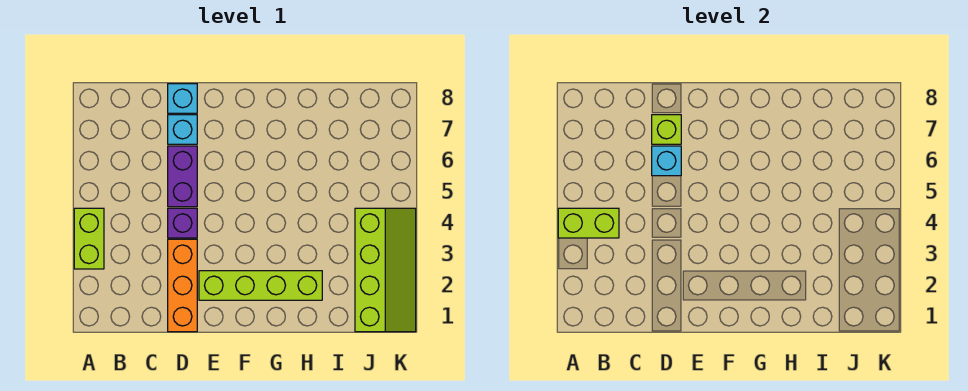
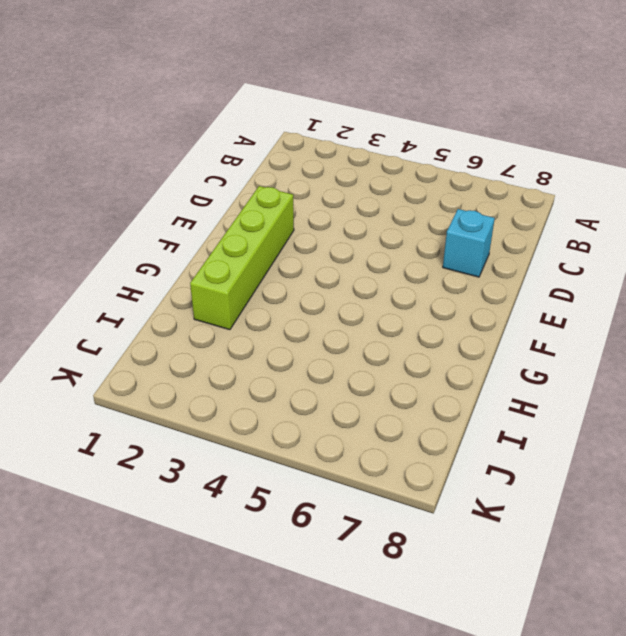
none -> lime 1x2 brick [74,208,104,269]
none -> orange 1x3 brick [168,239,197,332]

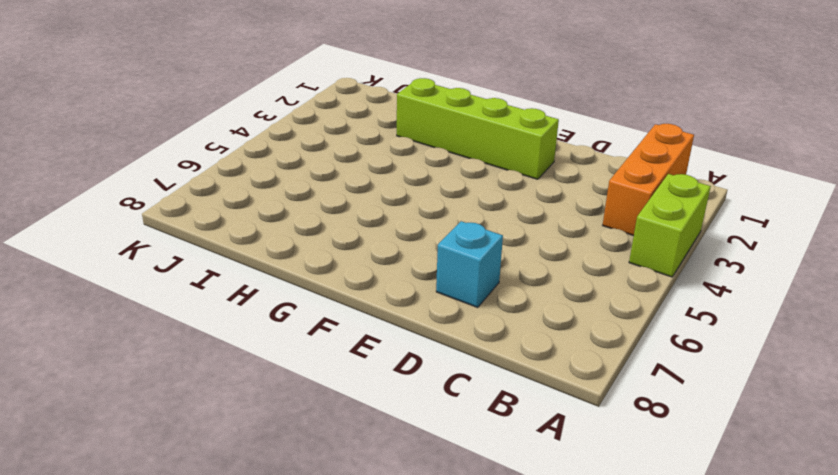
orange 1x3 brick [603,124,694,236] -> orange 1x3 brick moved to [168,239,197,332]
none -> purple 1x1 brick [168,208,197,238]
none -> purple 1x2 brick [168,146,197,207]

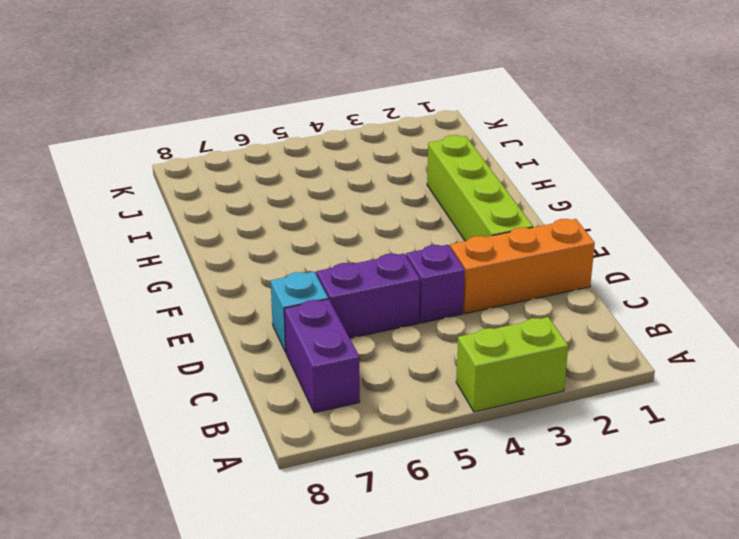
purple 1x2 brick [284,299,360,413] -> none
none -> cyan 1x1 brick [168,84,197,113]
none -> lime 2x4 slope [355,208,416,332]

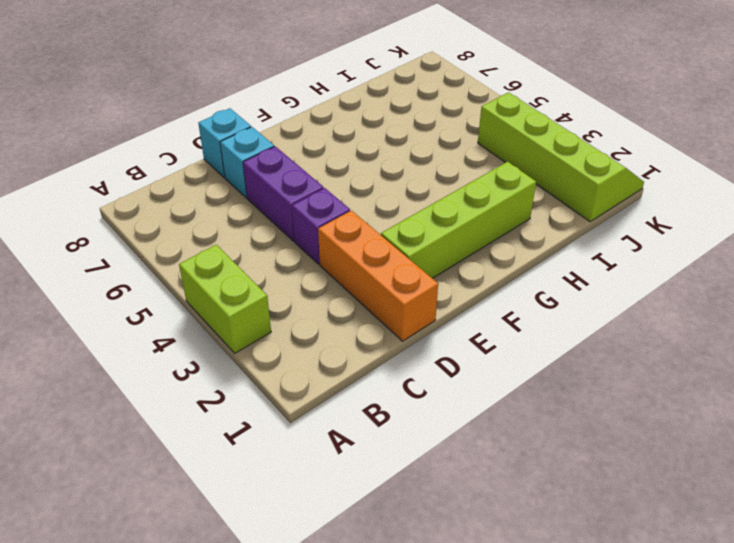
none -> lime 1x2 brick [558,208,619,238]
none -> cyan 1x1 brick [652,146,681,176]

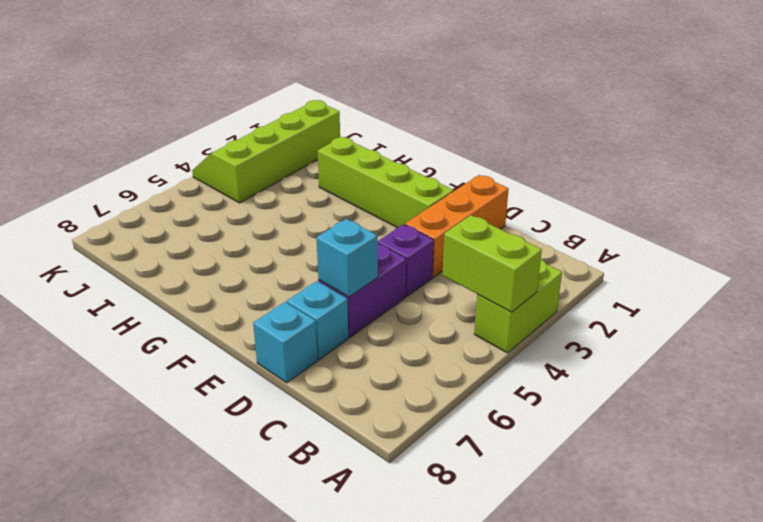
none -> lime 1x1 brick [652,115,681,144]

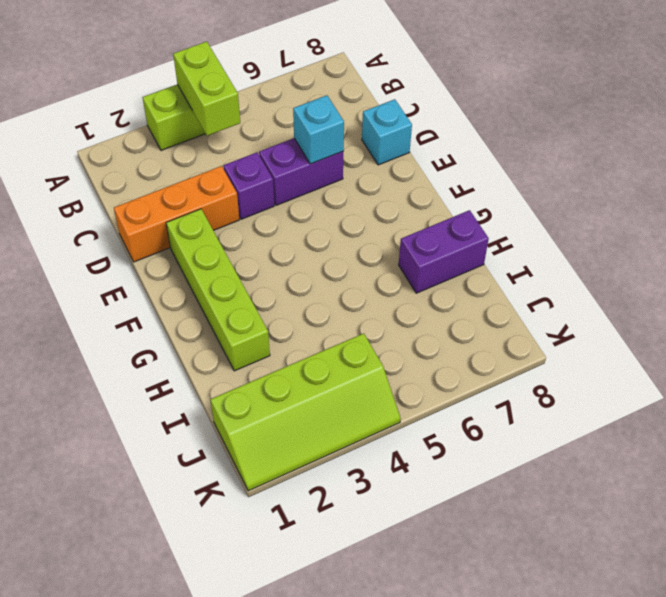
purple 1x2 brick [399,210,489,293] -> none
none -> cyan 1x1 brick [168,115,197,144]
none -> lime 1x1 brick [652,115,681,144]

